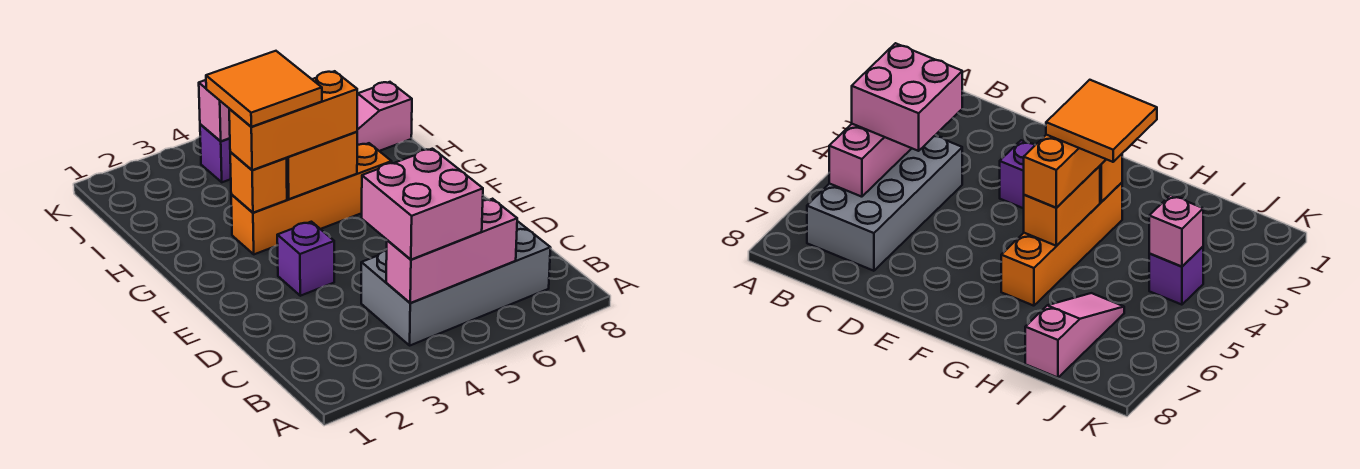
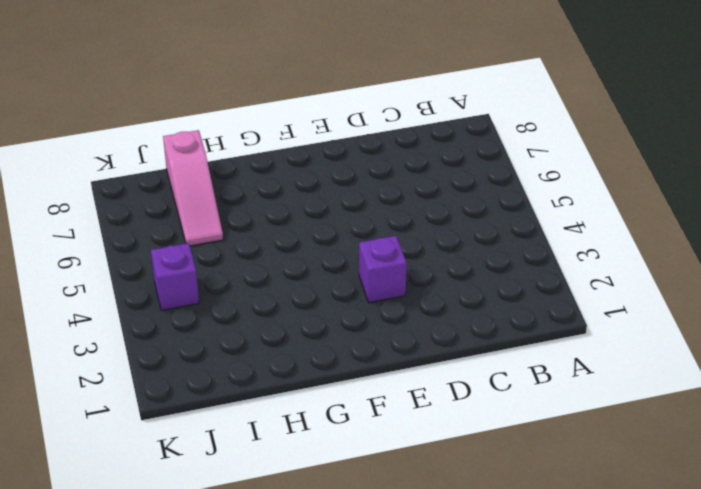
none -> grey 2x4 brick [361,221,551,345]
none -> orange 1x4 brick [231,143,392,254]
none -> pink 1x3 brick [386,199,517,303]

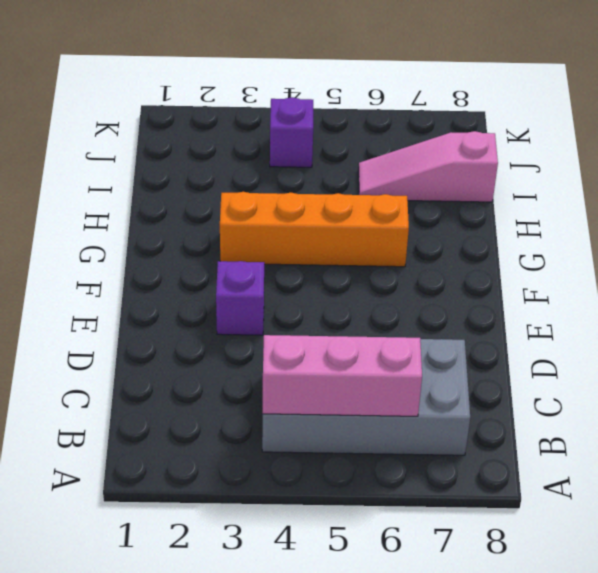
none -> orange 1x1 brick [230,152,287,213]
none -> orange 1x2 brick [286,132,357,199]
none -> pink 1x1 brick [199,80,230,141]

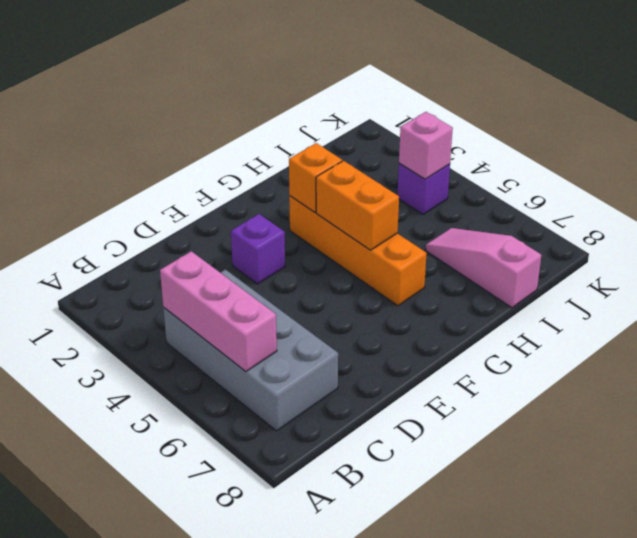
none -> pink 2x2 brick [362,149,483,260]
none -> orange 1x3 brick [229,71,357,170]
none -> orange 2x2 tile [206,51,322,127]

